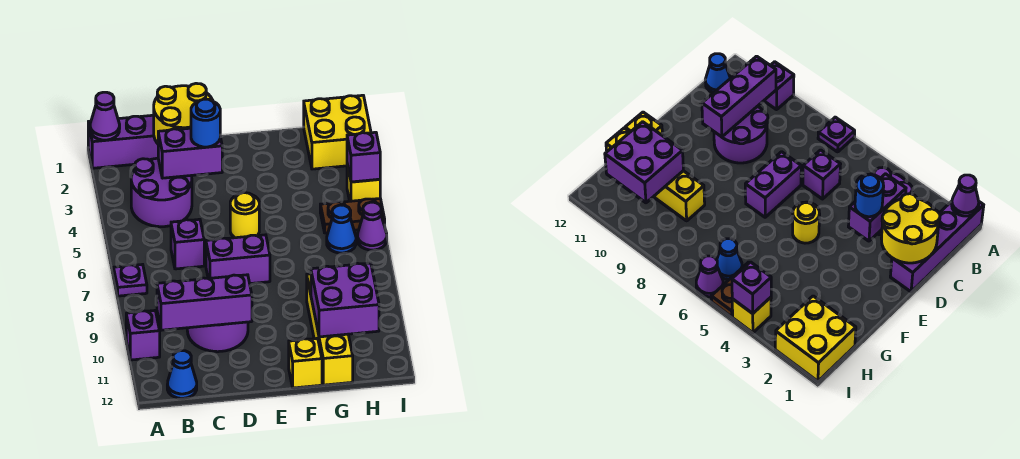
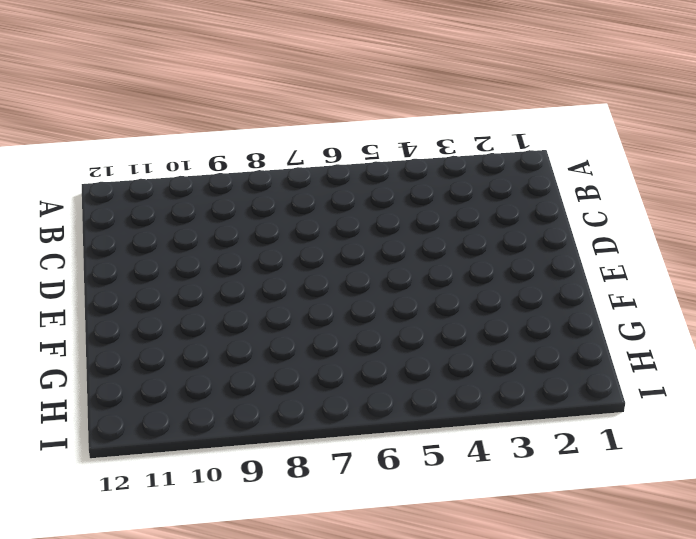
none -> purple 1x4 brick [88,115,158,168]
none -> purple 1x1 plate [114,264,147,296]
none -> purple 1x1 brick [126,311,160,360]

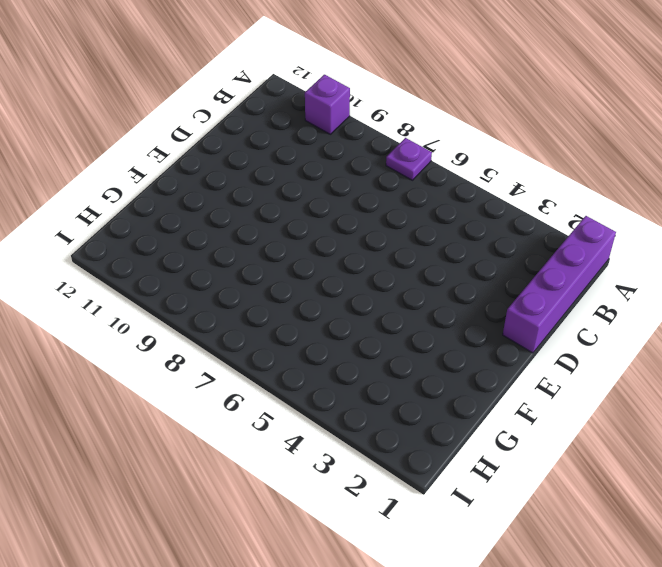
none -> purple 2x2 round brick [131,158,192,227]
none -> blue 1x1 cone [167,351,197,398]
none -> purple 1x1 brick [171,219,204,269]

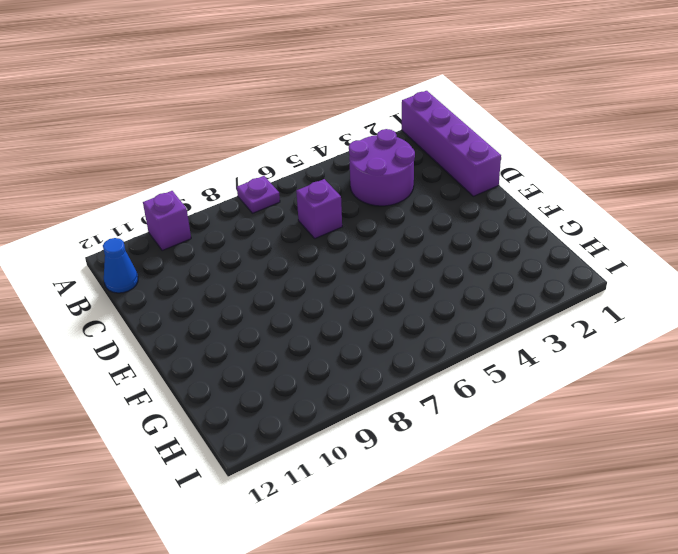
none -> purple 2x2 round brick [187,322,248,352]
none -> purple 1x2 brick [206,235,270,284]
none -> yellow 1x1 round brick [230,193,259,238]

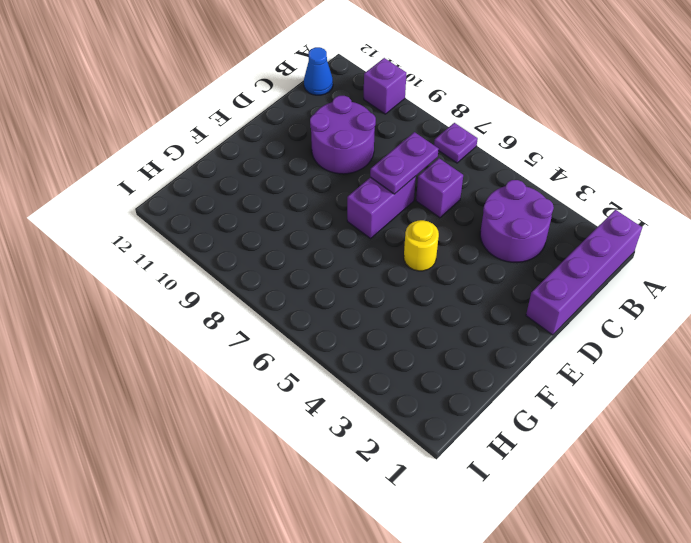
purple 1x2 plate [370,132,439,194] -> none
none -> yellow 1x1 brick [289,338,322,388]
none -> yellow 1x4 brick [307,274,353,385]
none -> yellow 2x2 brick [304,95,371,169]

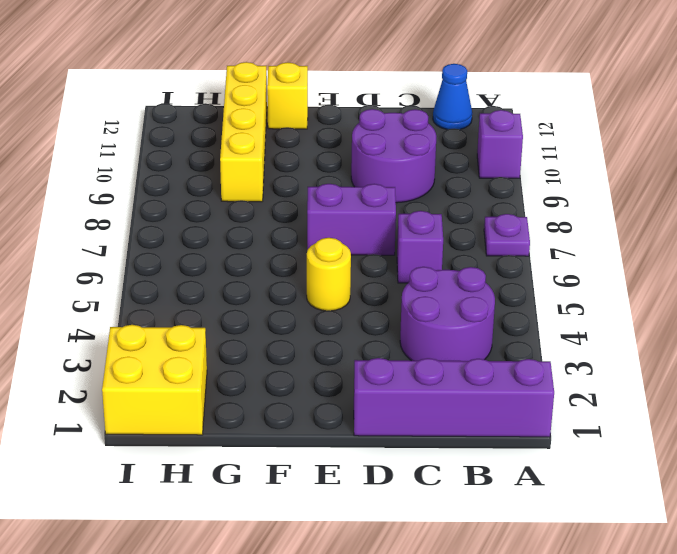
none -> brown 1x2 plate [320,198,385,233]
none -> blue 1x1 cone [327,205,356,253]
none -> yellow 1x1 brick [347,164,380,201]

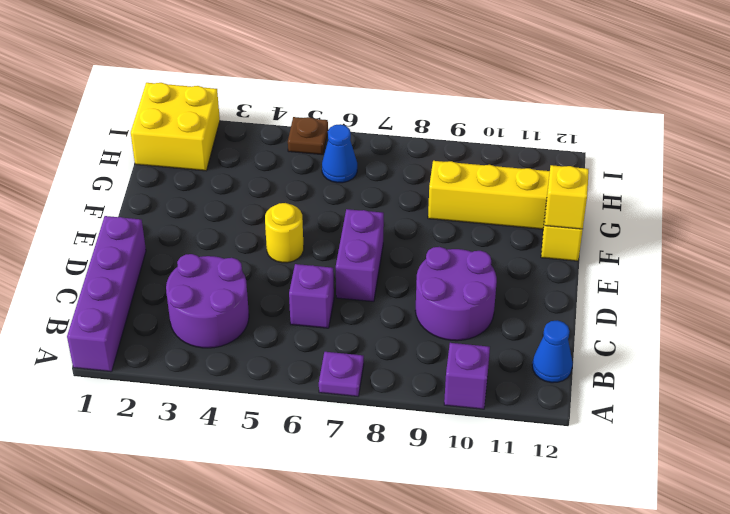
yellow 1x1 brick [545,165,589,229] -> yellow 1x1 brick moved to [347,164,380,201]
brown 1x1 plate [288,117,328,155] -> brown 1x2 plate [320,198,385,233]
none -> purple 1x1 cone [358,202,387,250]
none -> purple 1x1 cone [90,92,120,140]
none -> purple 1x3 brick [157,275,252,330]

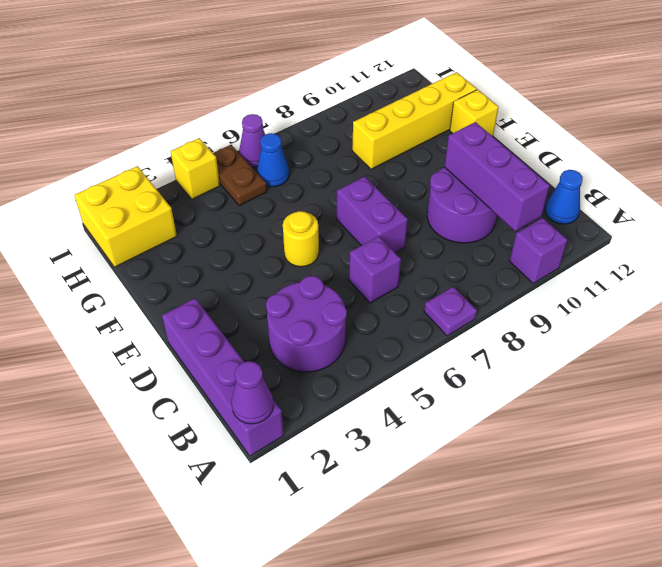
none -> yellow 2x2 round brick [154,83,213,143]
none -> purple 1x2 brick [158,128,222,178]
none -> purple 2x2 brick [311,263,379,337]

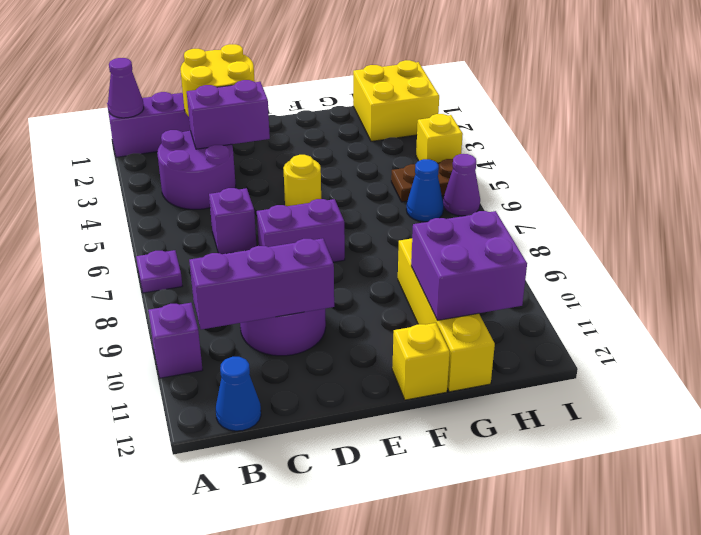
none -> purple 1x1 brick [347,132,380,182]
none -> blue 1x1 round brick [191,99,220,147]

